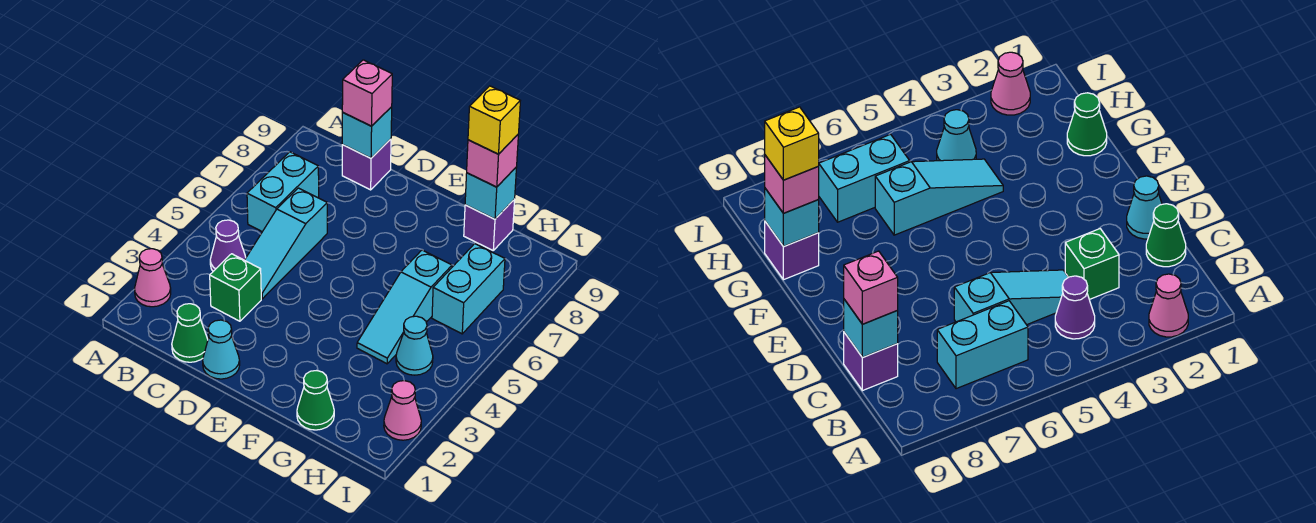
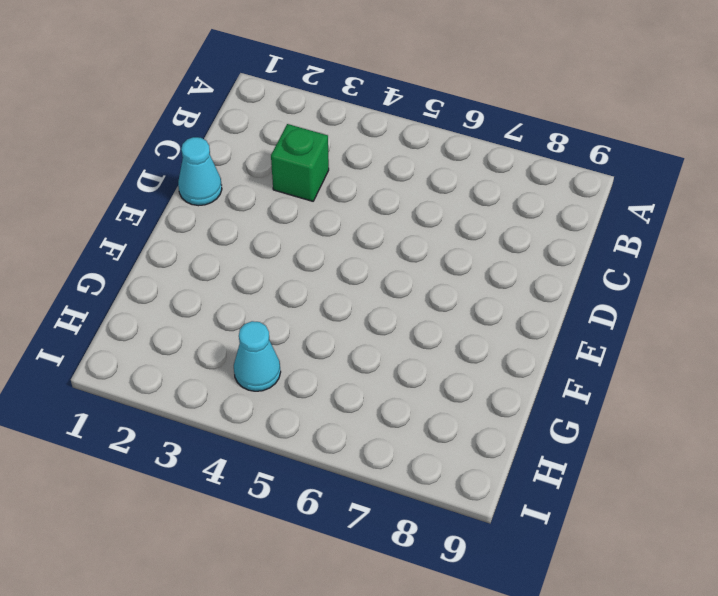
none -> pink 1x1 cone [134,249,171,307]
none -> purple 1x1 cone [210,220,246,271]
none -> cyan 1x2 brick [247,152,319,232]

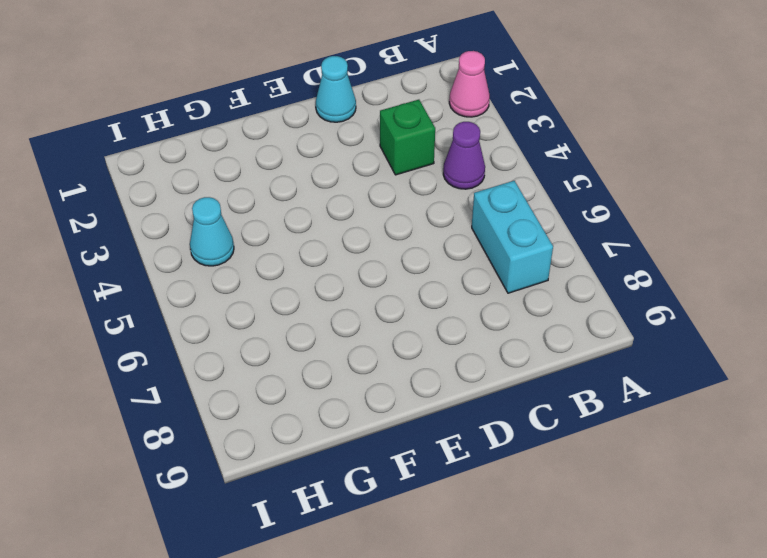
none -> green 1x1 cone [172,304,208,362]
none -> cyan 1x3 slope [245,188,327,299]
none -> purple 1x1 brick [342,139,391,190]

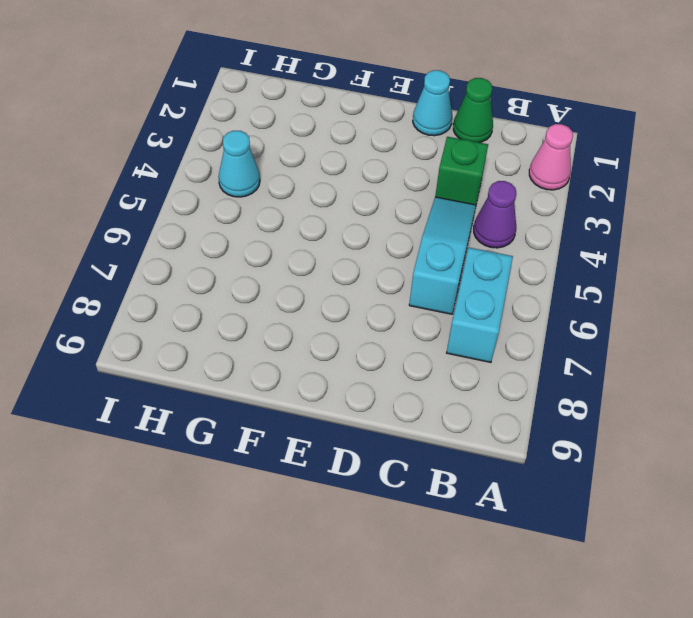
none -> purple 1x1 brick [342,139,391,190]
none -> green 1x1 cone [297,371,334,430]
none -> cyan 1x3 slope [357,250,452,364]

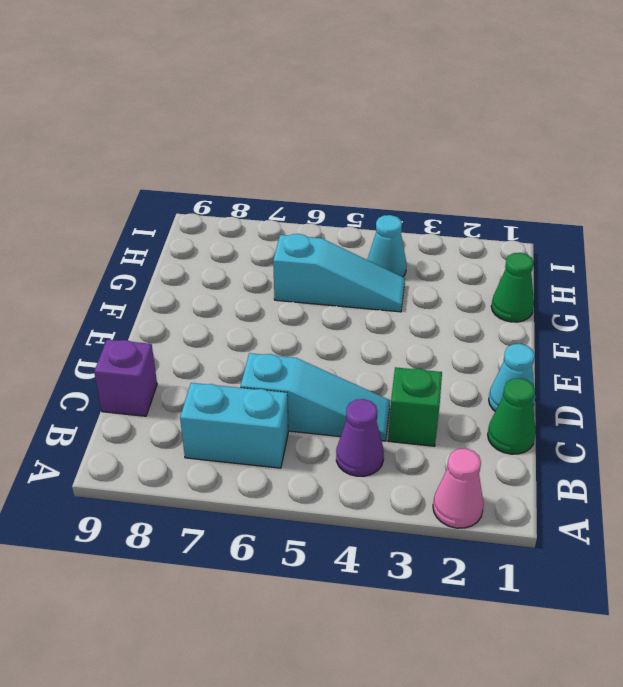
none -> purple 1x1 brick [464,199,515,250]
none -> cyan 1x2 brick [432,244,505,334]
none -> pink 1x1 cone [384,381,421,440]

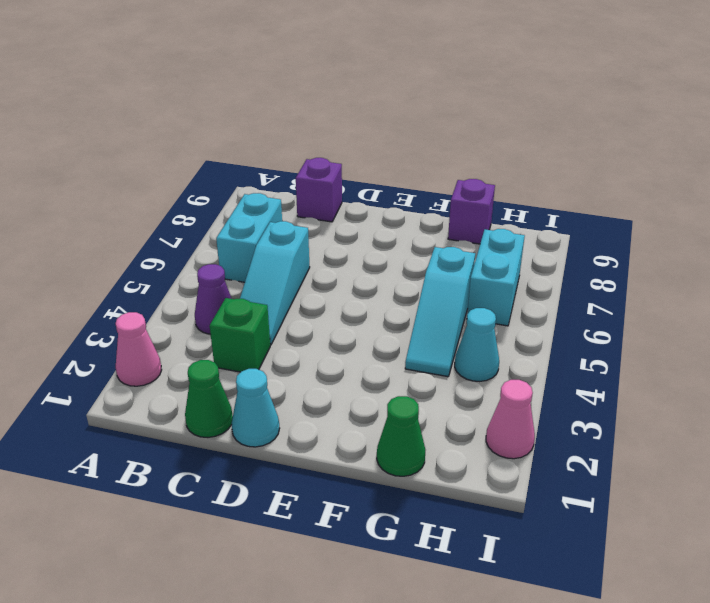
none -> cyan 1x1 brick [342,107,392,158]
none -> cyan 1x1 brick [465,167,517,219]
none -> pink 1x1 brick [342,60,392,126]

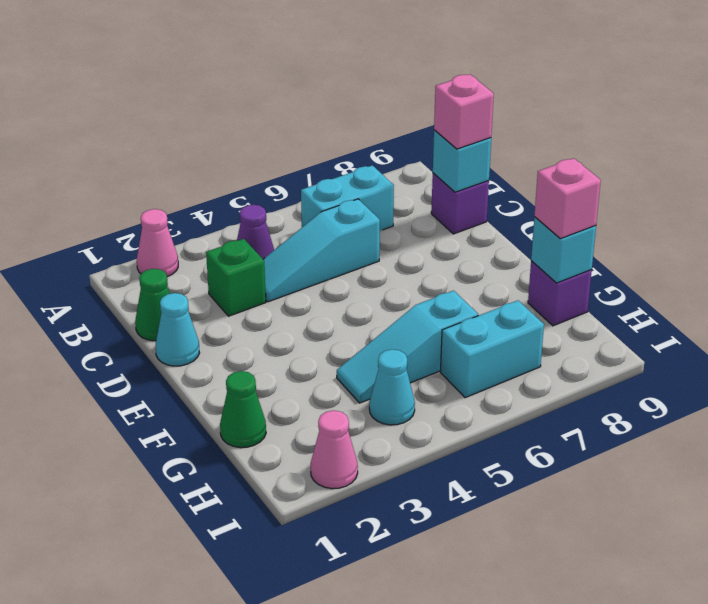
none -> yellow 1x1 brick [468,86,520,154]

